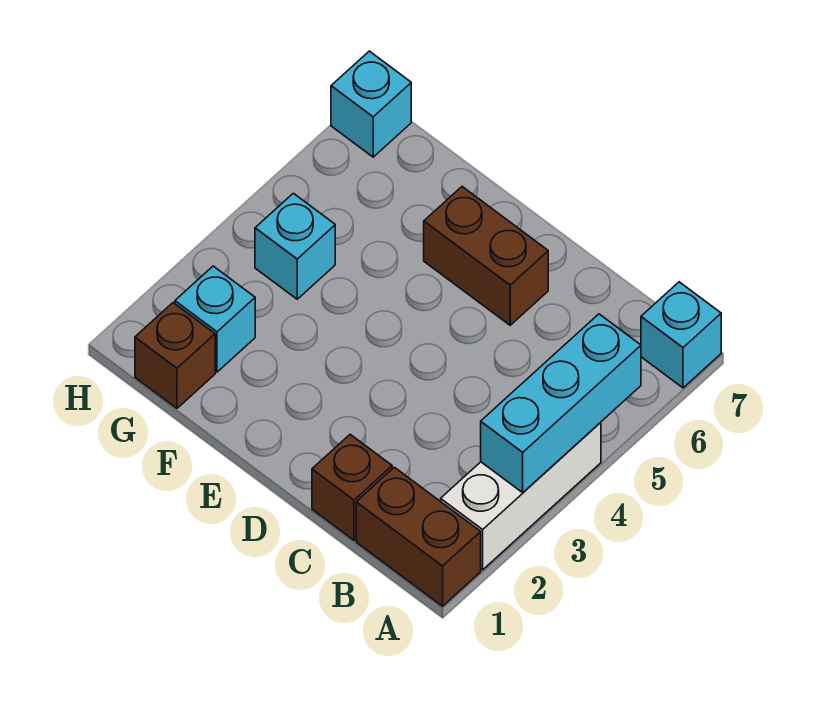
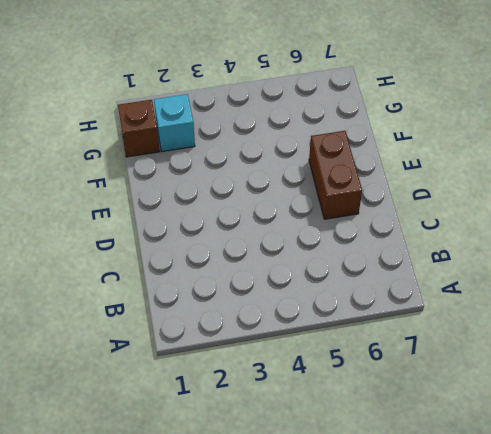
none -> brown 1x2 brick [356,467,481,606]
none -> white 1x3 brick [441,422,601,570]

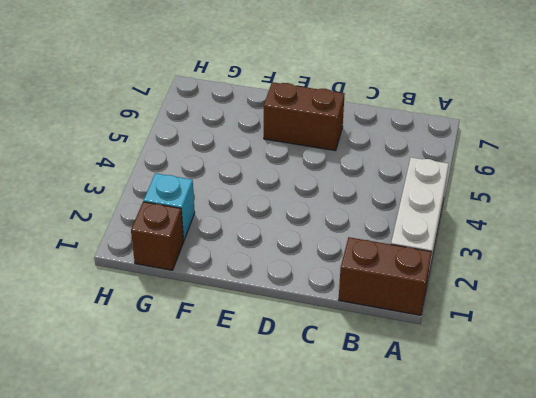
none -> cyan 1x1 brick [641,282,721,388]
none -> brown 1x1 brick [312,434,392,540]

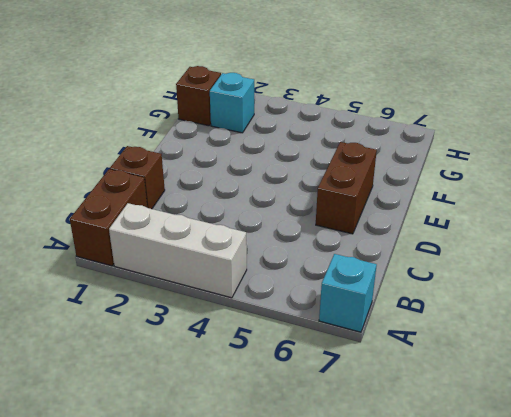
none -> cyan 1x1 brick [255,193,335,299]
none -> cyan 1x1 brick [331,51,411,157]

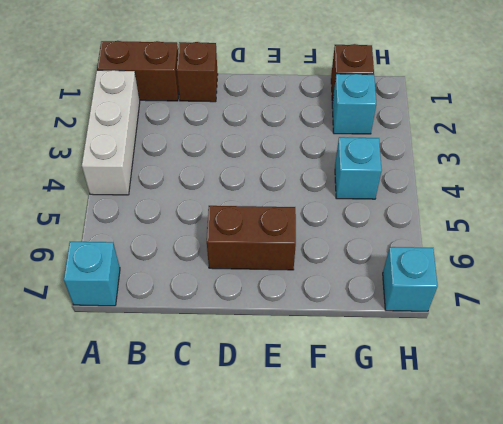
none -> cyan 1x3 brick [481,314,641,493]

